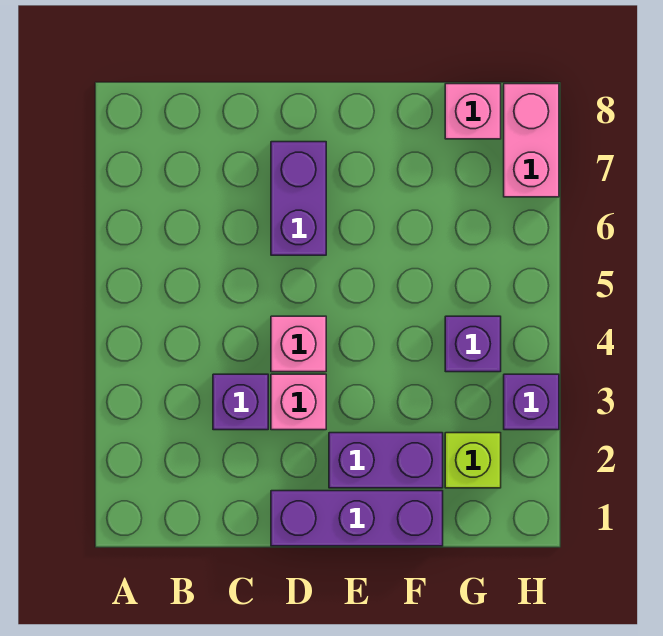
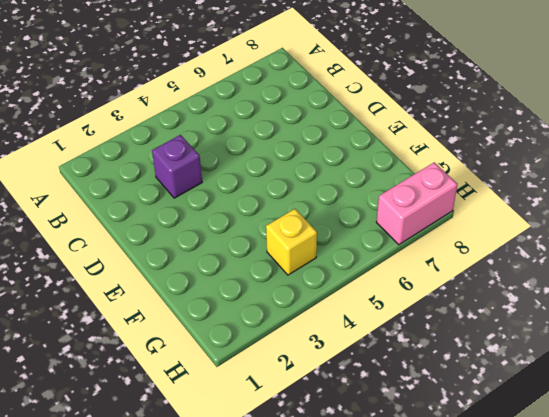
yellow 1x1 brick [266,209,317,275] -> purple 1x1 brick [445,316,501,372]
none -> purple 1x3 brick [271,491,443,546]
none -> pink 1x1 brick [271,374,326,430]

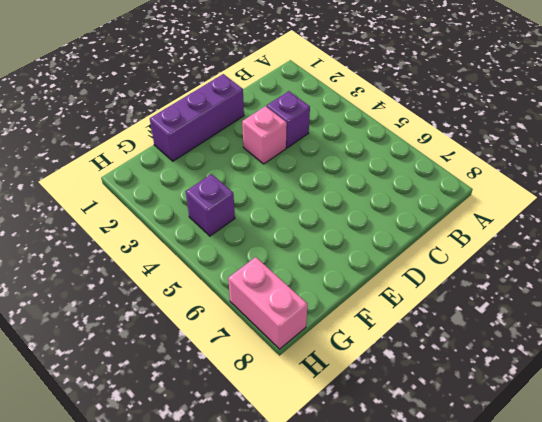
none -> pink 1x1 brick [271,316,326,372]
none -> purple 1x2 brick [271,142,326,255]

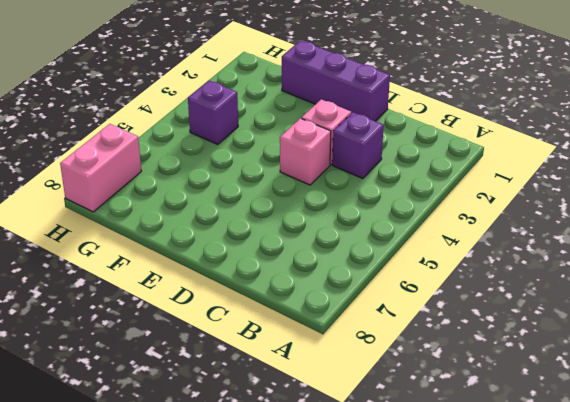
none -> purple 1x2 brick [271,142,326,255]
none -> purple 1x2 brick [329,433,443,488]

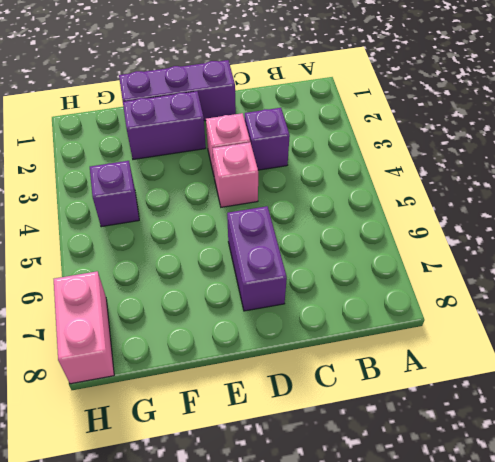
none -> lime 1x1 brick [445,433,501,488]
none -> pink 1x1 brick [445,84,501,139]

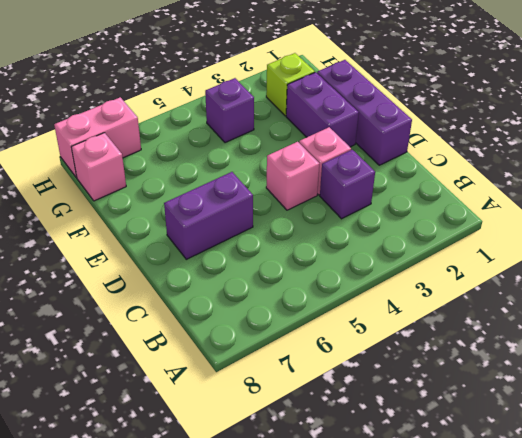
none -> purple 1x1 brick [504,374,559,430]

